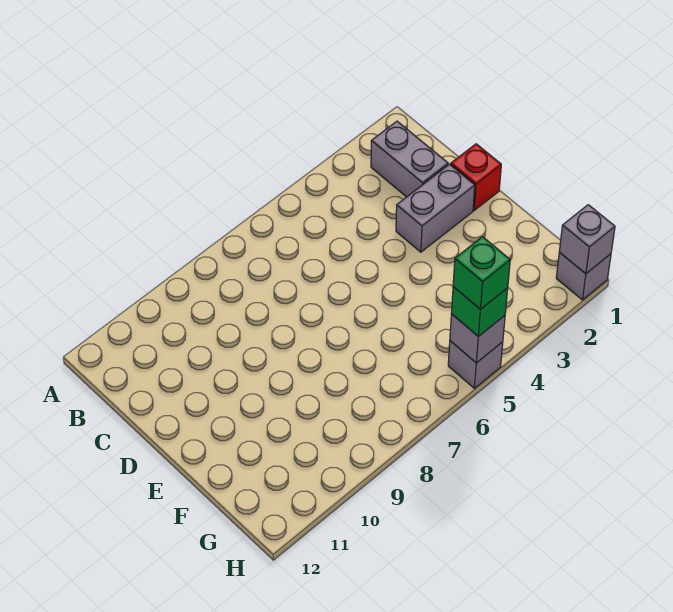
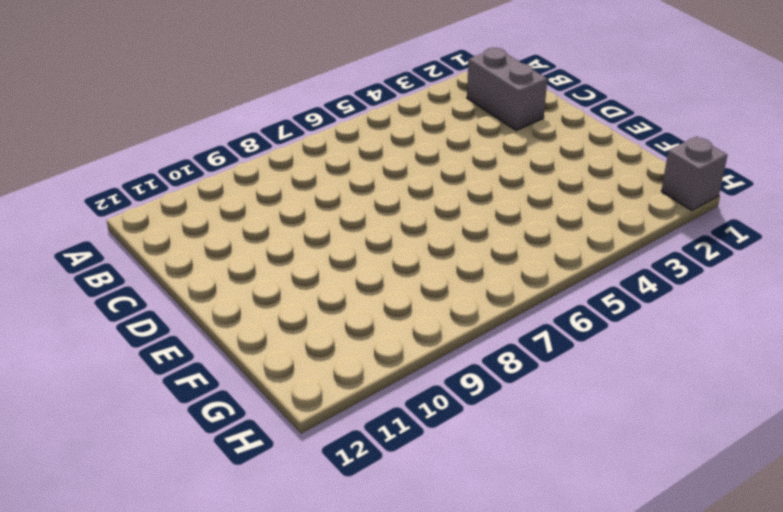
none -> red 1x1 brick [451,144,501,210]
none -> grey 1x2 brick [396,164,475,252]

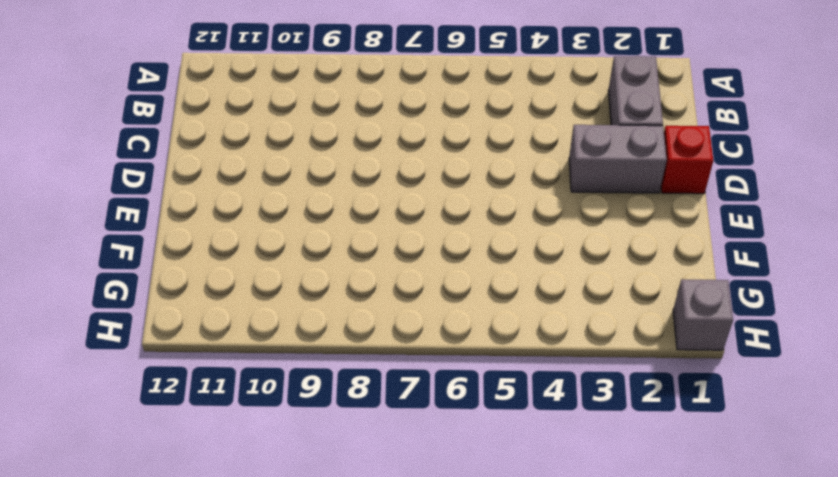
none -> grey 1x1 brick [448,341,503,388]
none -> grey 1x1 brick [559,205,615,274]

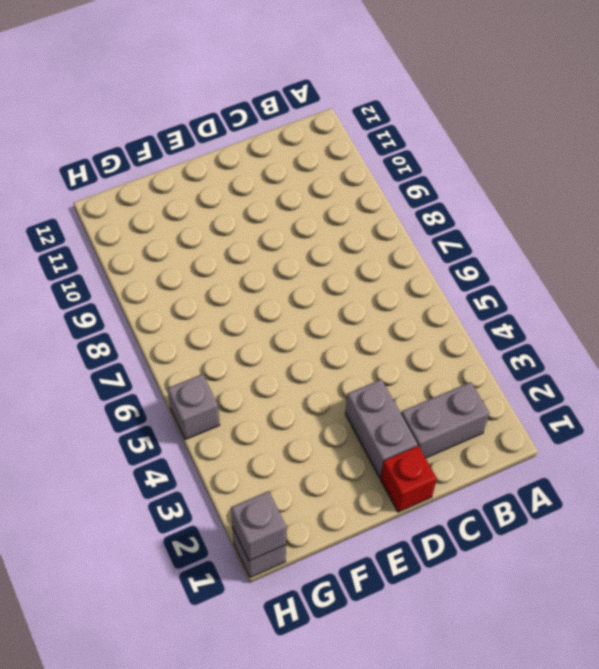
none -> grey 1x1 brick [450,314,505,363]
none -> green 1x1 brick [451,287,508,337]

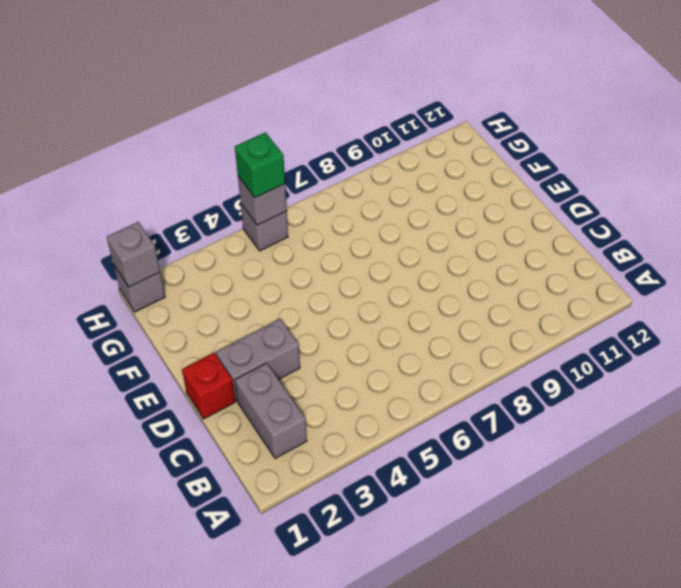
none -> green 1x1 brick [453,237,510,309]

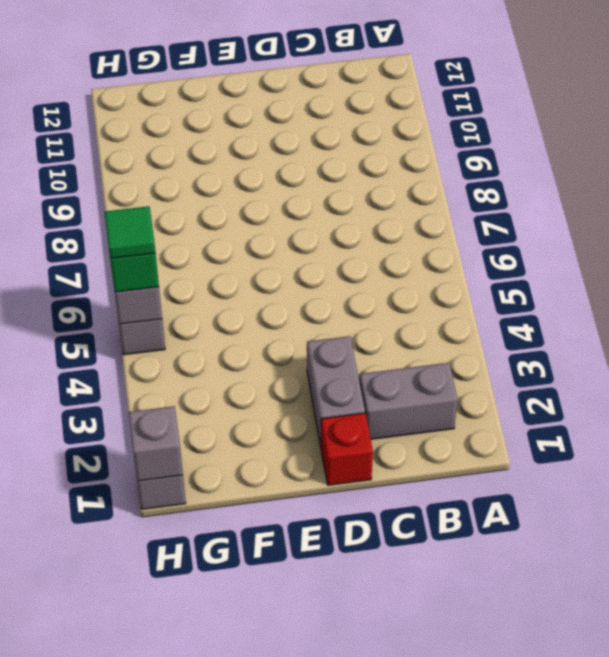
green 1x1 tile [105,206,156,259] -> green 1x1 brick [453,237,510,309]

